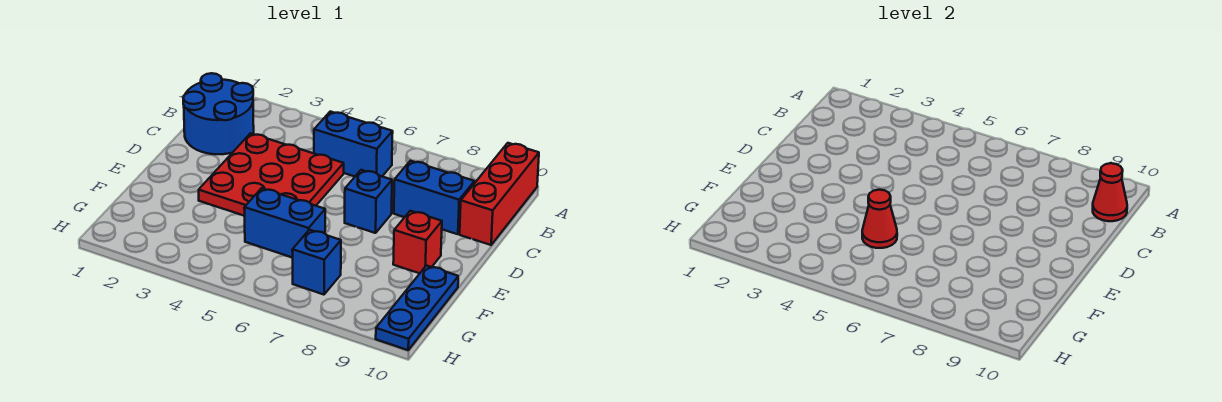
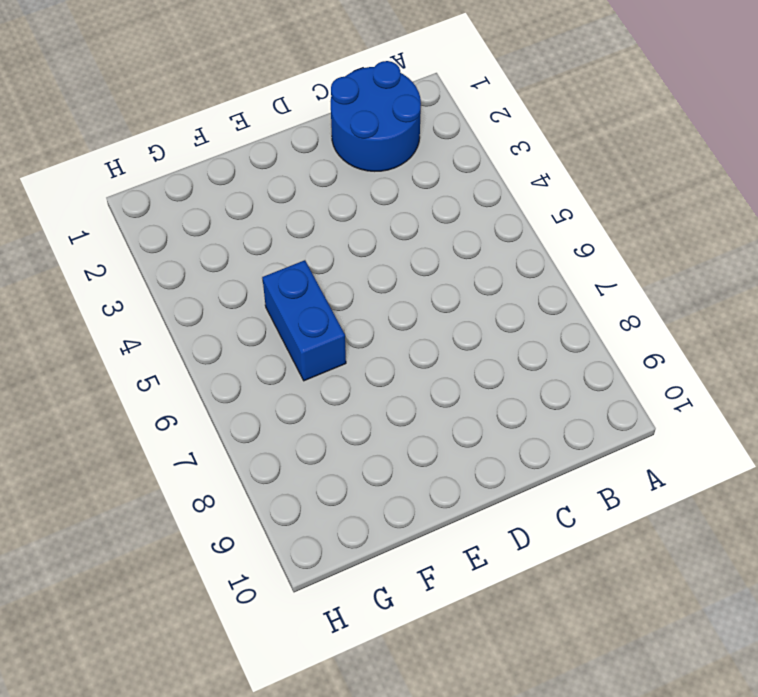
none -> red 1x3 brick [460,143,539,245]
none -> blue 1x2 brick [314,112,393,177]
none -> red 3x3 plate [199,133,344,216]

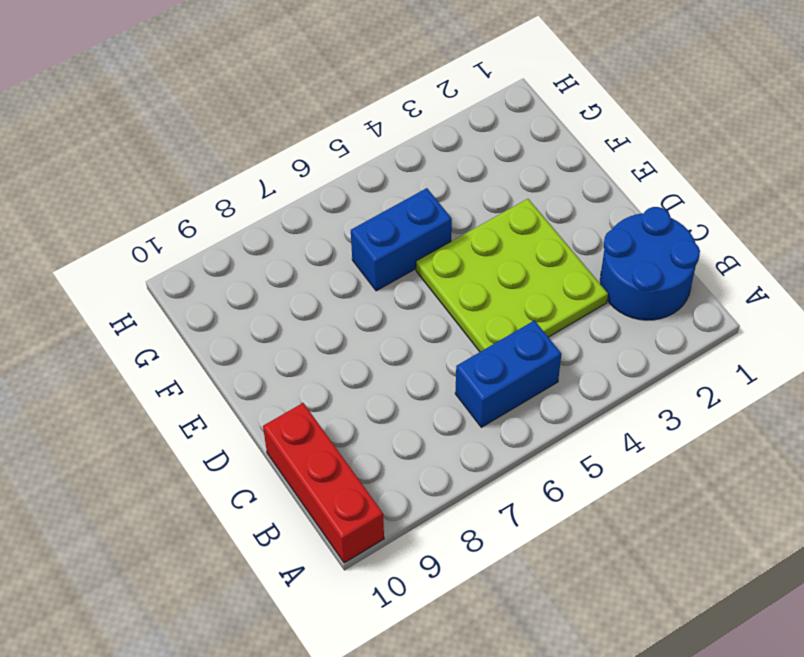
lime 3x3 plate [416,199,608,352] -> red 3x3 plate [199,133,344,216]
none -> blue 1x2 brick [394,161,475,234]
none -> blue 1x1 brick [345,170,392,233]
none -> red 1x1 brick [393,211,442,273]

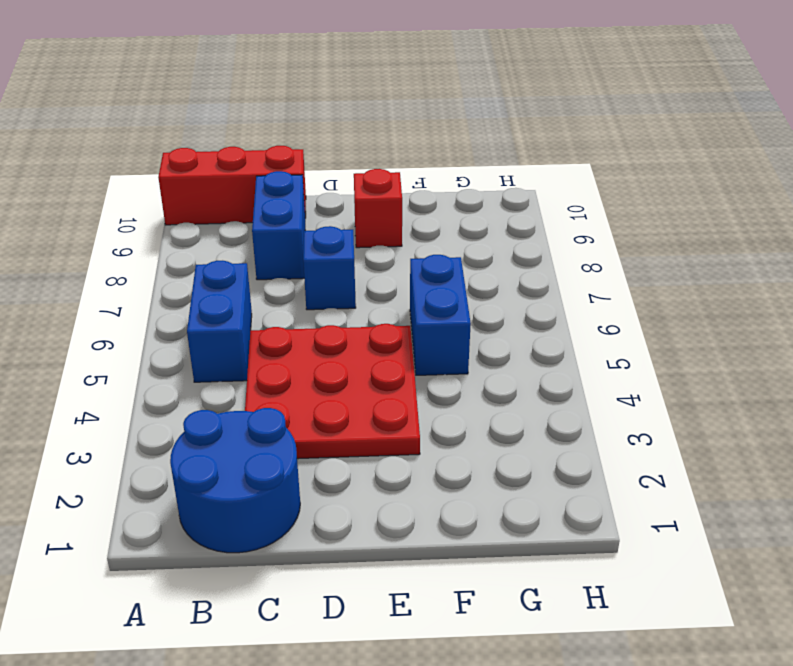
none -> blue 1x3 plate [376,266,458,350]
none -> blue 1x1 brick [292,230,341,295]
none -> red 1x1 cone [1093,163,1127,221]

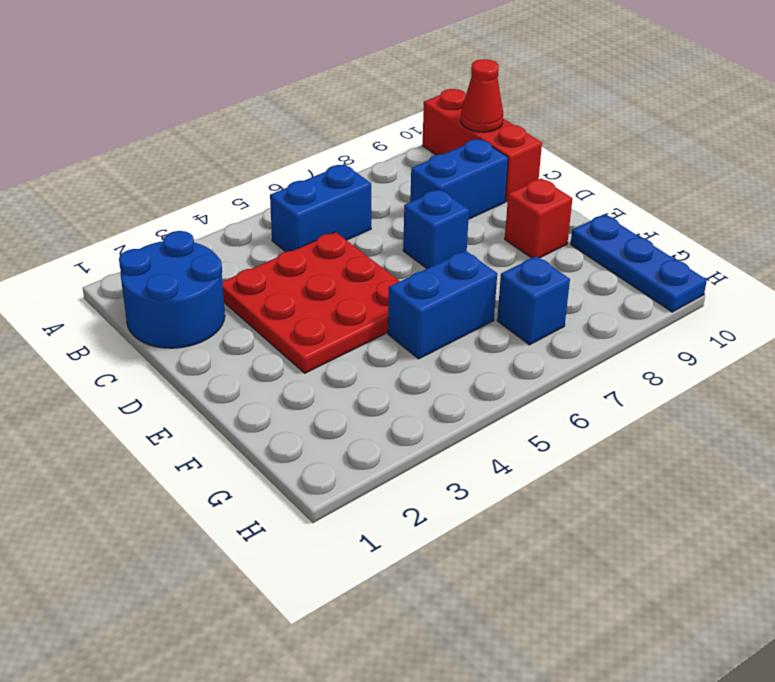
none -> red 1x1 cone [862,190,897,248]

